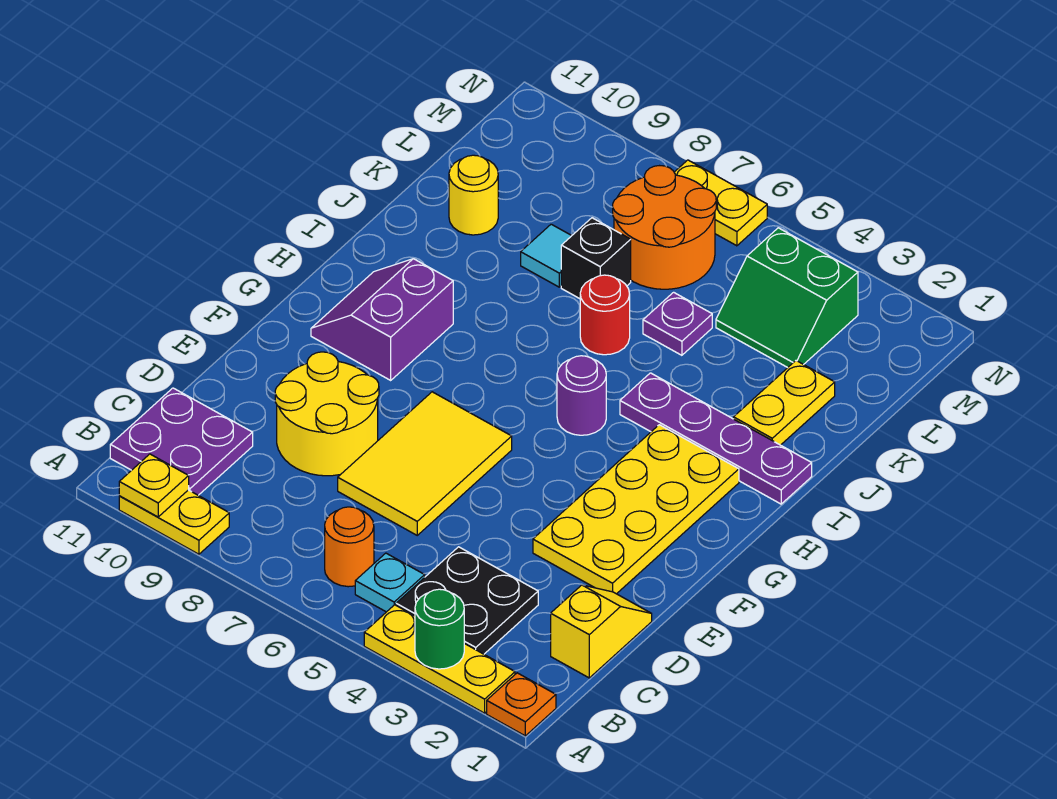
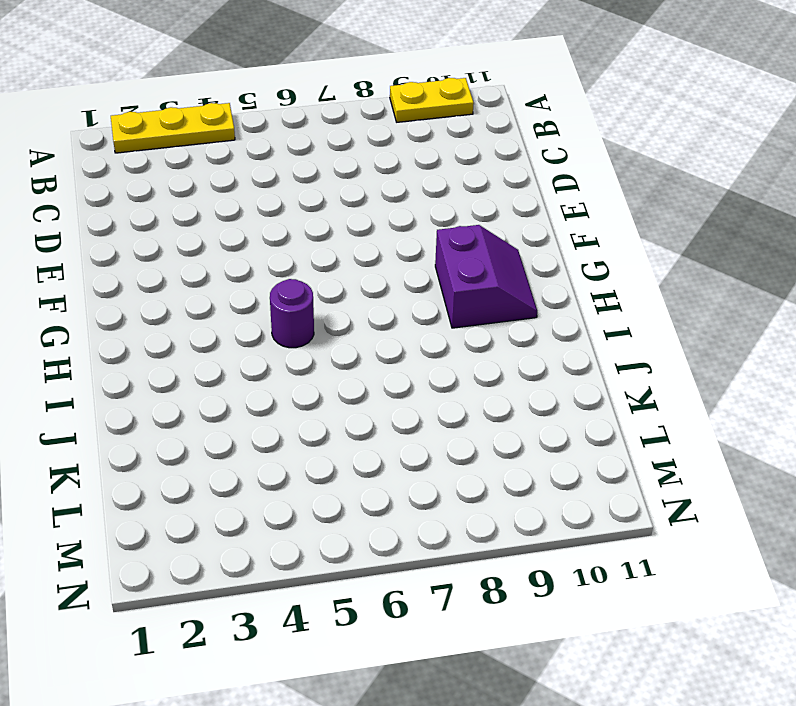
none -> orange 1x1 plate [487,673,556,736]
none -> black 2x2 plate [396,547,538,654]
none -> cyan 1x1 plate [355,553,425,612]

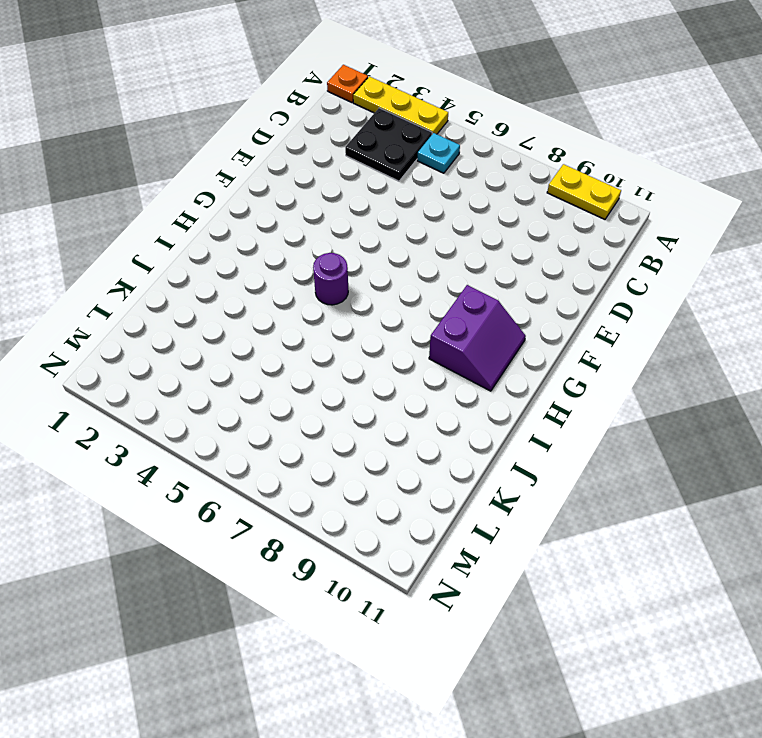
none -> orange 1x1 round brick [325,507,374,587]
none -> purple 2x2 plate [110,388,253,495]
none -> yellow 1x2 slope [551,585,652,678]

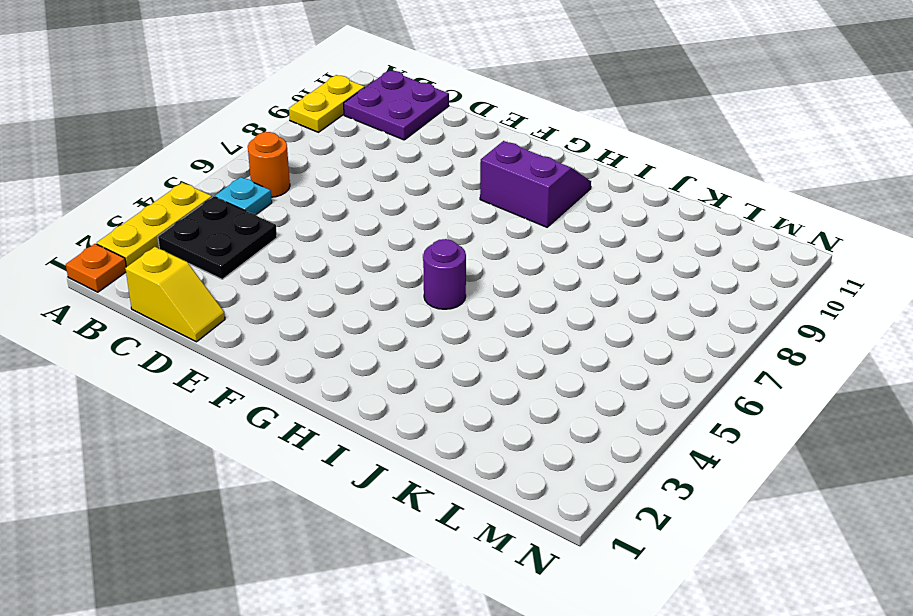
none -> yellow 2x3 tile [338,392,512,535]
none -> yellow 2x2 round brick [275,352,379,476]
none -> yellow 2x4 plate [533,425,739,594]

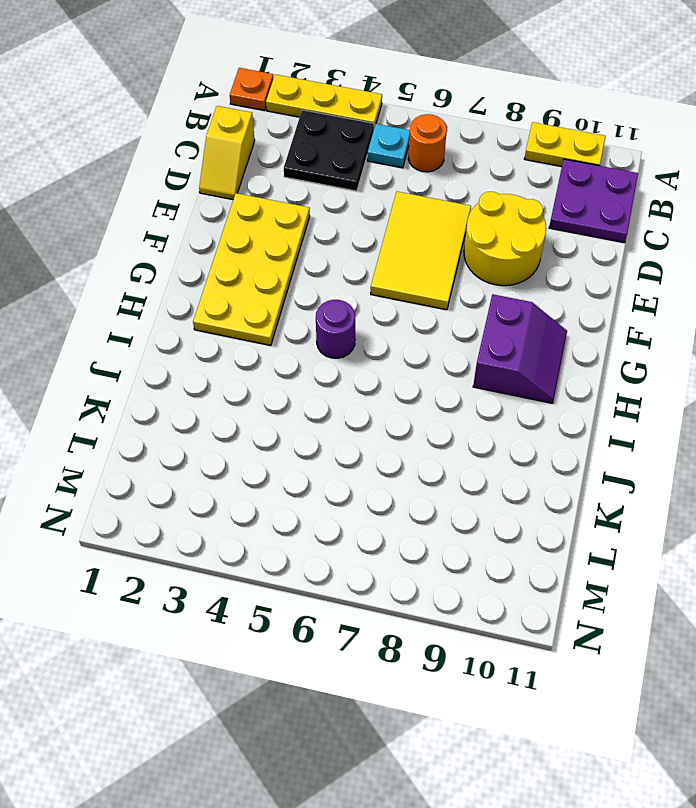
none -> purple 1x4 plate [620,373,812,504]
none -> yellow 1x2 plate [734,361,835,445]
none -> red 1x1 round brick [580,275,630,355]

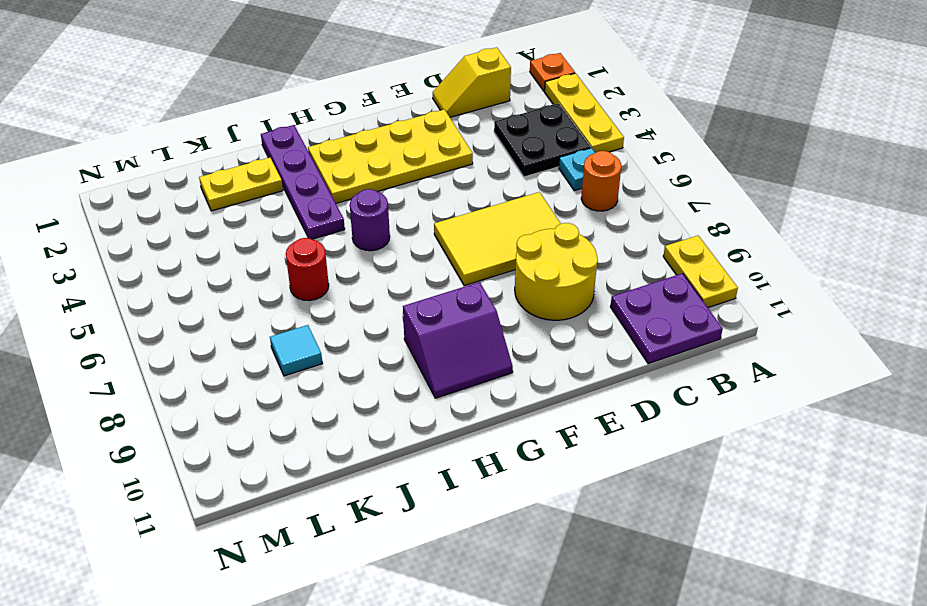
none -> purple 1x1 plate [643,292,712,355]
none -> black 1x1 brick [561,218,631,299]
none -> yellow 1x1 round brick [449,155,498,235]

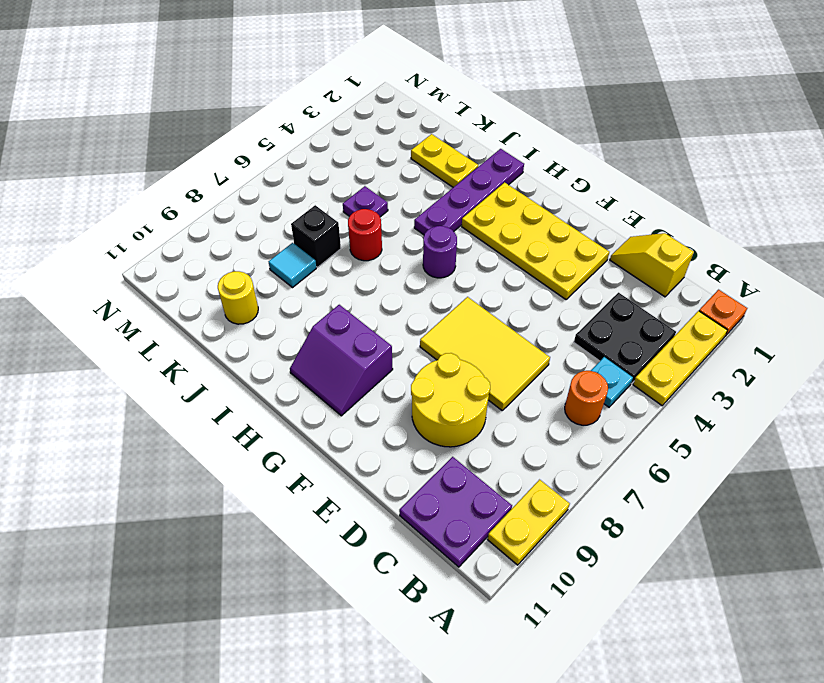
none -> green 2x2 slope [716,228,858,368]
none -> orange 2x2 round brick [613,166,716,289]
none -> yellow 1x2 plate [674,160,767,246]

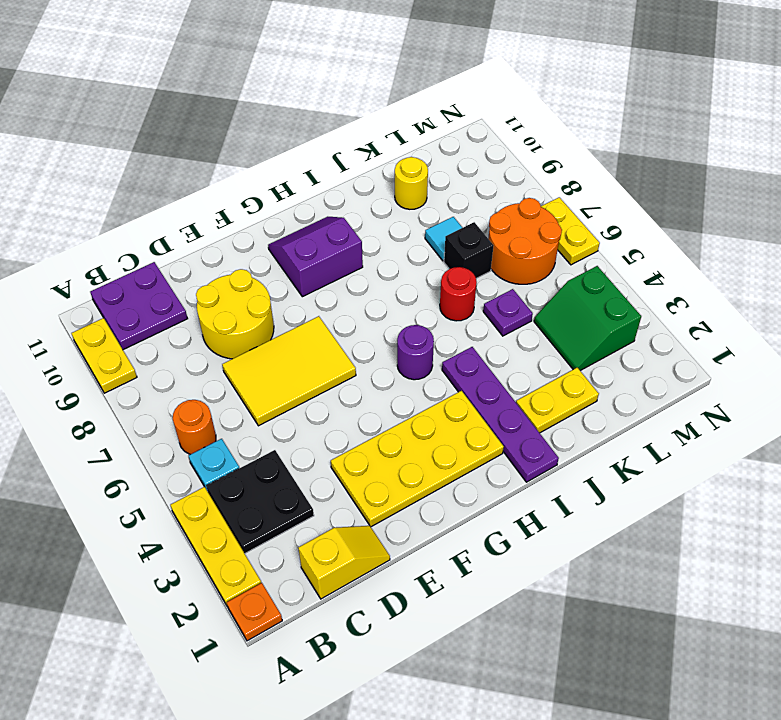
none -> green 1x1 round brick [415,589,464,669]
none -> yellow 1x1 plate [119,454,189,517]

